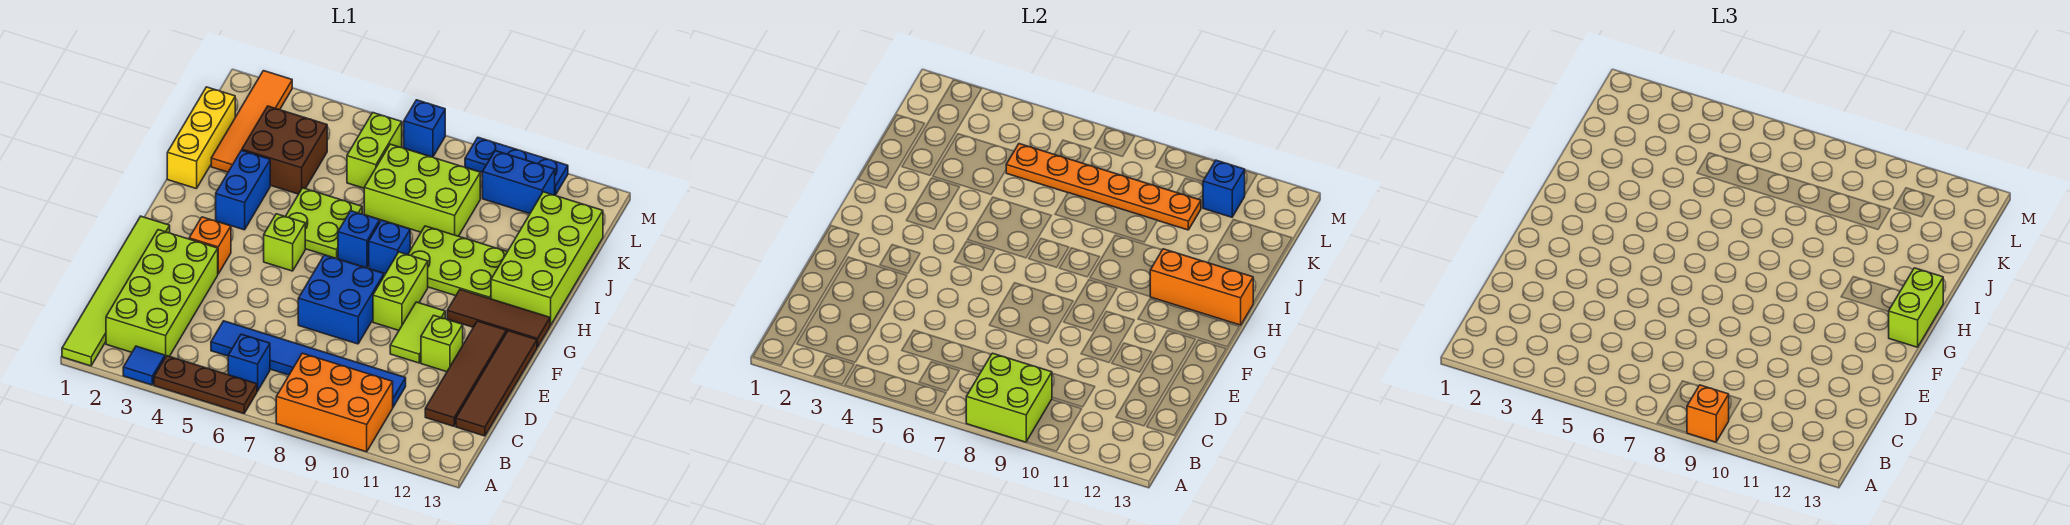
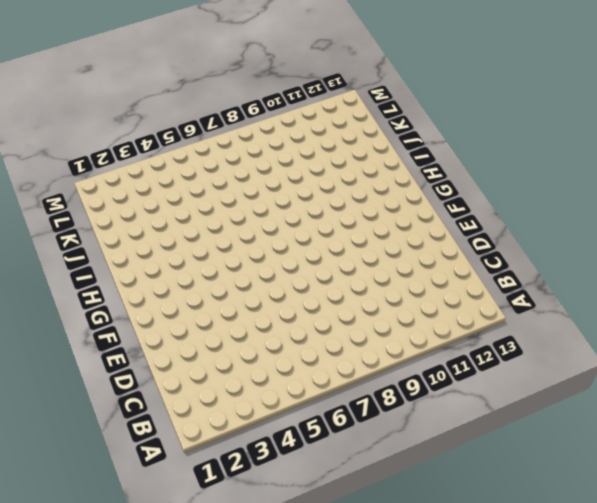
none -> lime 1x6 tile [62,216,170,366]
none -> blue 1x1 tile [123,346,165,385]
none -> brown 1x3 plate [154,356,257,414]
none -> orange 2x3 brick [276,353,393,452]

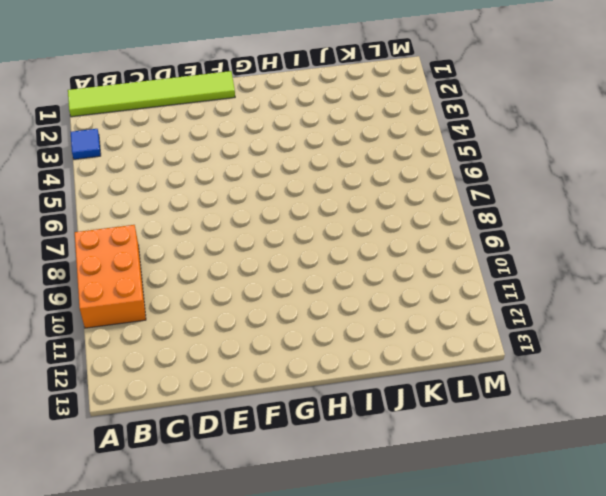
none -> brown 1x3 plate [154,356,257,414]
none -> lime 2x4 brick [106,230,218,357]
none -> blue 1x1 brick [228,334,270,391]
none -> blue 1x6 tile [211,321,406,407]

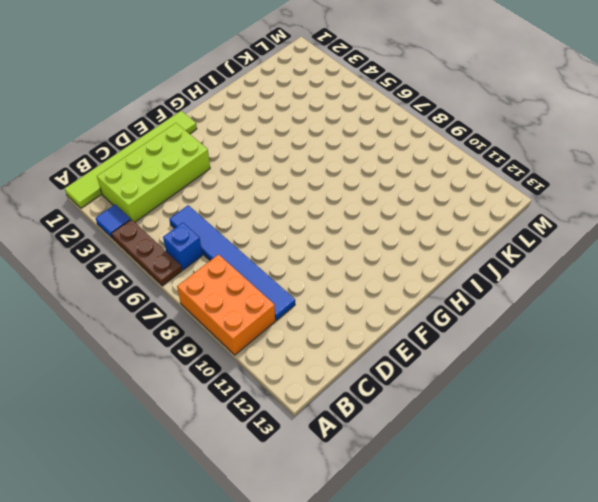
none -> brown 1x4 tile [425,321,506,426]
none -> brown 1x4 tile [456,331,537,436]
none -> blue 2x2 brick [298,255,384,344]
none -> lime 1x2 tile [390,302,445,363]

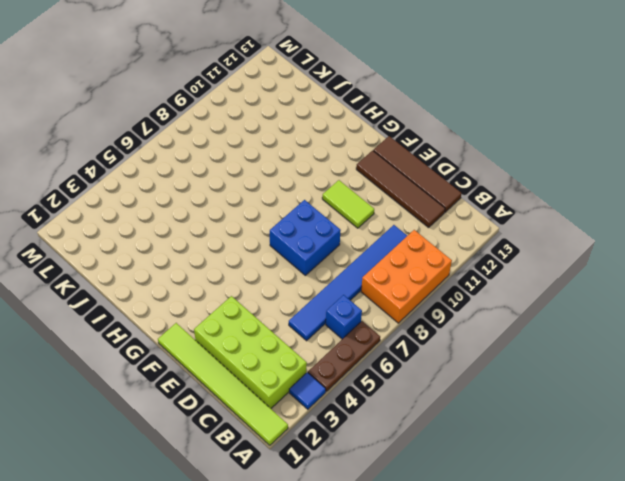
none -> lime 1x1 brick [421,315,463,372]
none -> orange 1x1 brick [189,217,231,274]
none -> lime 1x2 brick [373,252,428,330]
none -> lime 1x1 brick [264,214,305,271]

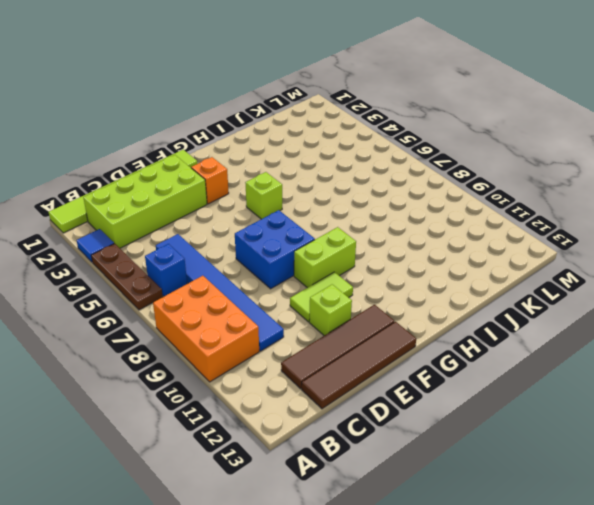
none -> brown 1x3 tile [447,290,550,347]
none -> blue 1x2 brick [216,150,270,230]
none -> lime 2x2 plate [285,188,362,259]
none -> blue 1x1 brick [338,211,380,268]

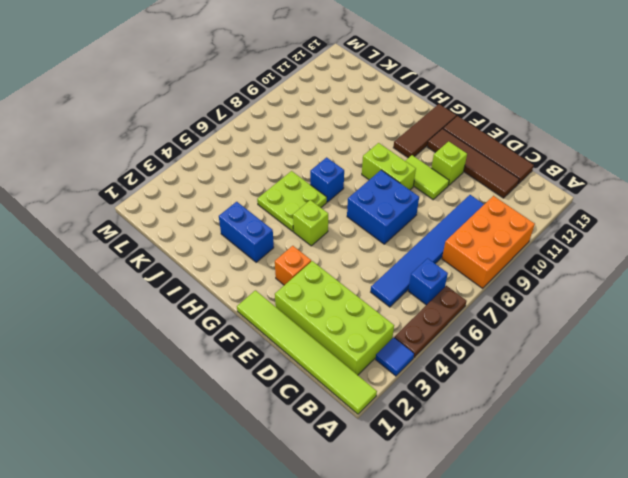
none -> blue 1x1 brick [369,220,410,274]
none -> lime 2x3 plate [408,226,507,299]
none -> lime 2x4 brick [491,192,603,325]
none -> yellow 1x3 brick [167,87,235,189]

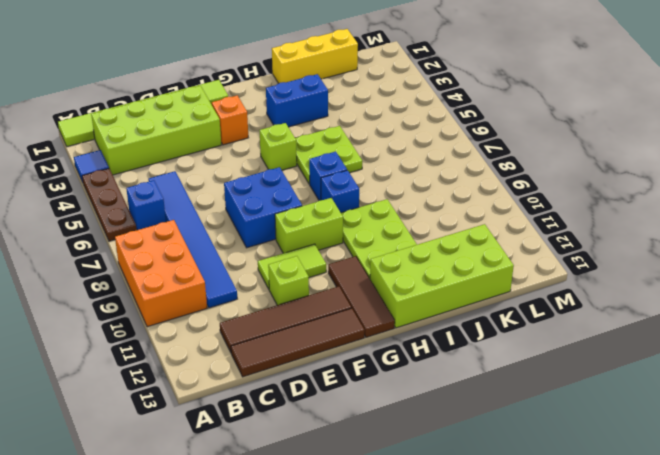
none -> orange 1x4 tile [211,71,292,172]
none -> brown 2x2 brick [242,106,327,194]
none -> lime 2x3 brick [364,144,480,236]
none -> lime 1x2 brick [347,113,402,188]

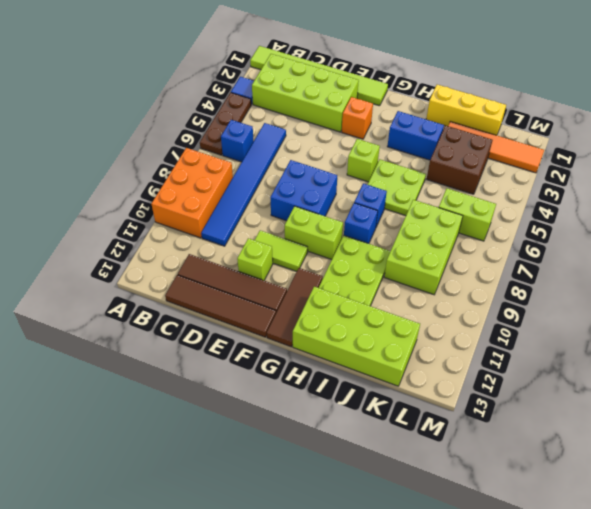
none -> blue 1x2 brick [482,151,555,214]
none -> blue 1x1 brick [404,100,445,157]
none -> blue 1x3 plate [465,138,568,195]
none -> lime 2x2 brick [966,353,1052,442]

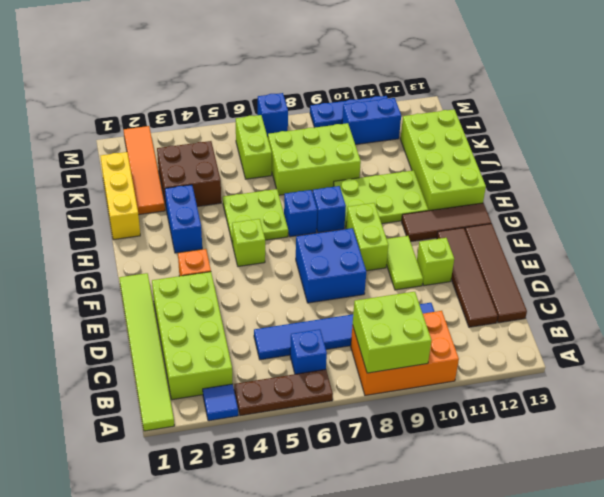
none -> orange 1x3 brick [1150,249,1253,325]
none -> orange 1x6 plate [1006,144,1201,230]
none -> blue 1x1 brick [1203,160,1245,217]
none -> orange 1x1 brick [1687,385,1729,442]

